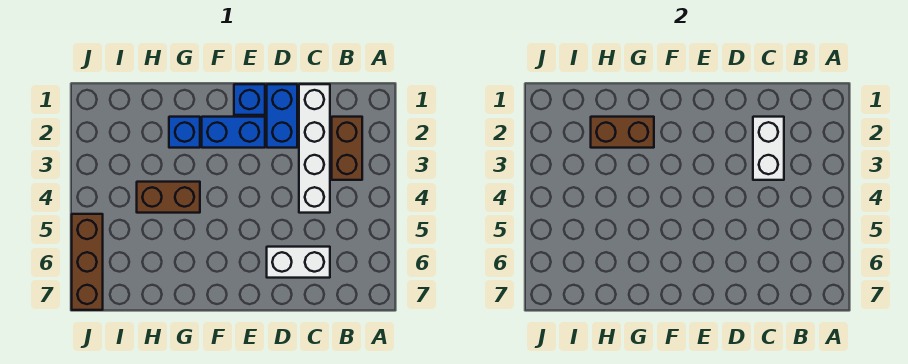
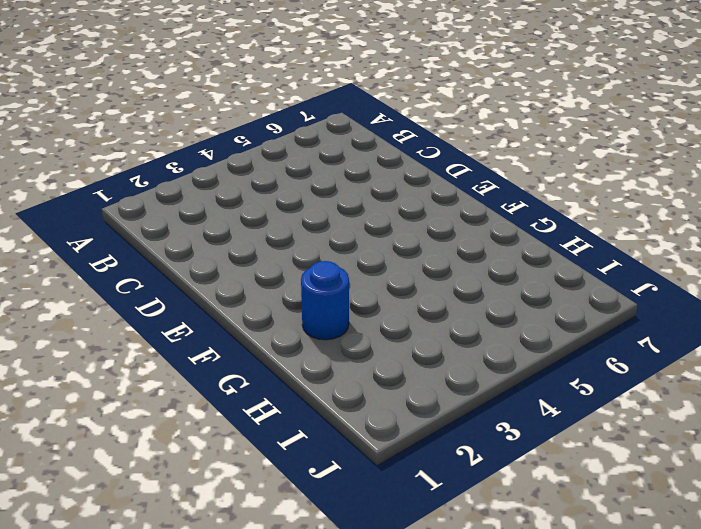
blue 1x1 round brick [301,261,349,340] -> blue 1x1 brick [169,117,200,148]
none -> brown 1x2 brick [332,117,362,180]
none -> white 1x4 brick [299,84,330,213]

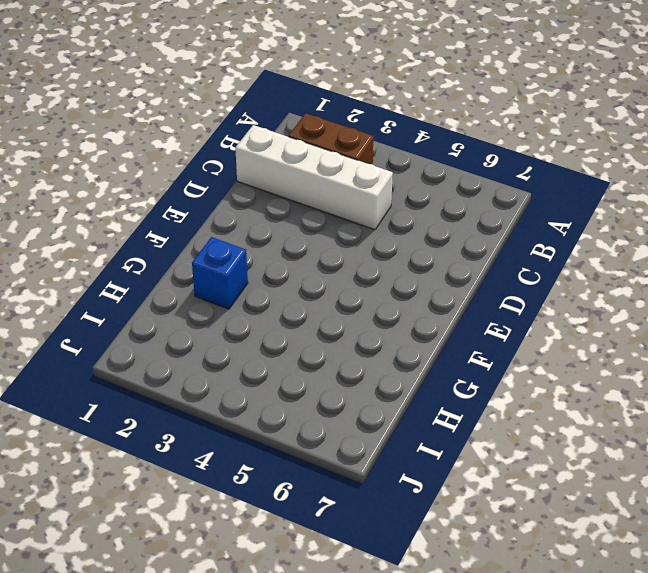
none -> white 1x2 brick [267,247,330,278]
none -> blue 1x2 brick [267,84,297,148]

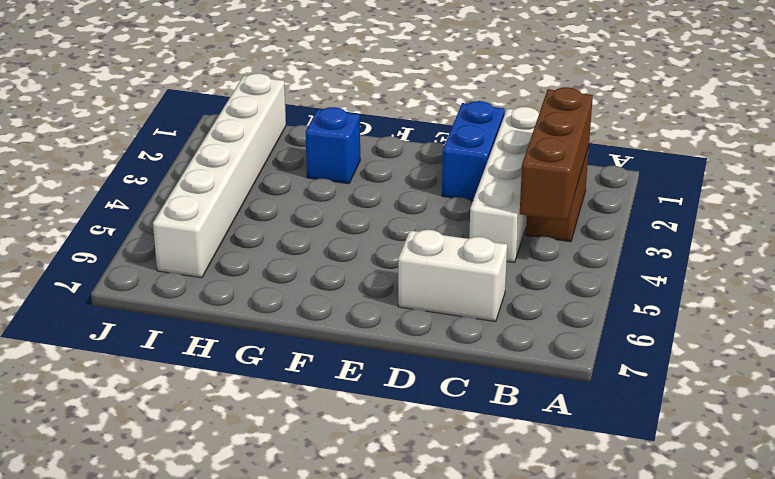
brown 1x3 brick [520,87,593,221] -> brown 1x3 brick moved to [72,214,103,310]
white 1x6 brick [153,73,286,278] -> none
none -> blue 1x1 brick [234,84,265,115]
none -> blue 1x2 brick [202,117,265,148]

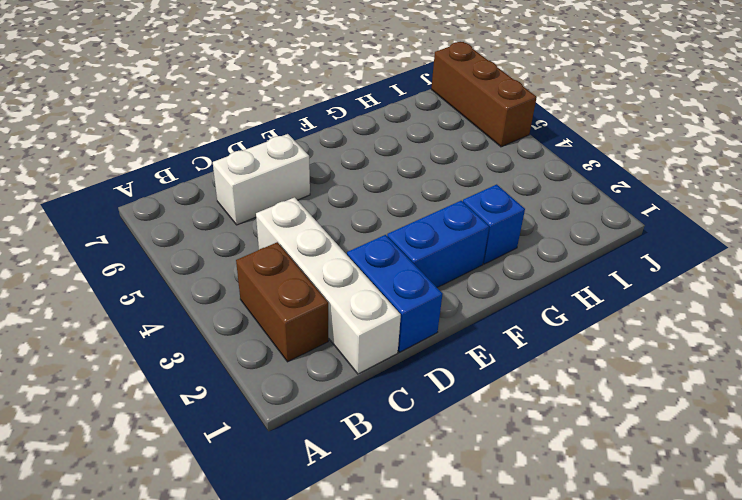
none -> blue 1x1 brick [234,84,265,115]
none -> brown 1x2 brick [137,182,200,213]

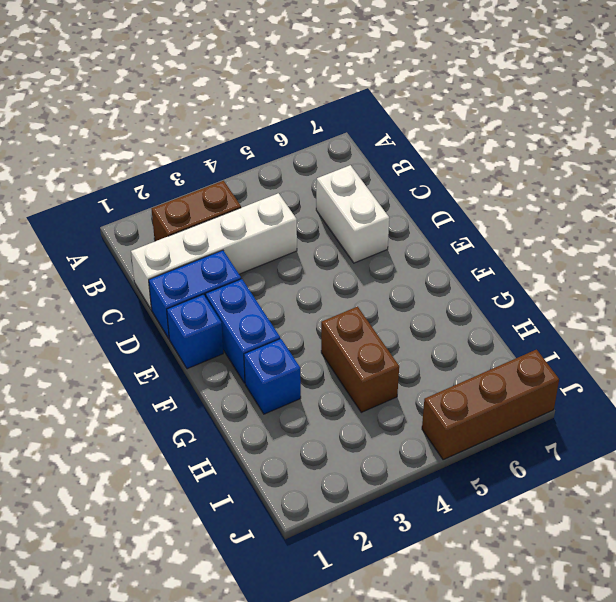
none -> white 1x2 brick [753,117,784,180]
none -> brown 1x2 brick [591,117,654,148]

